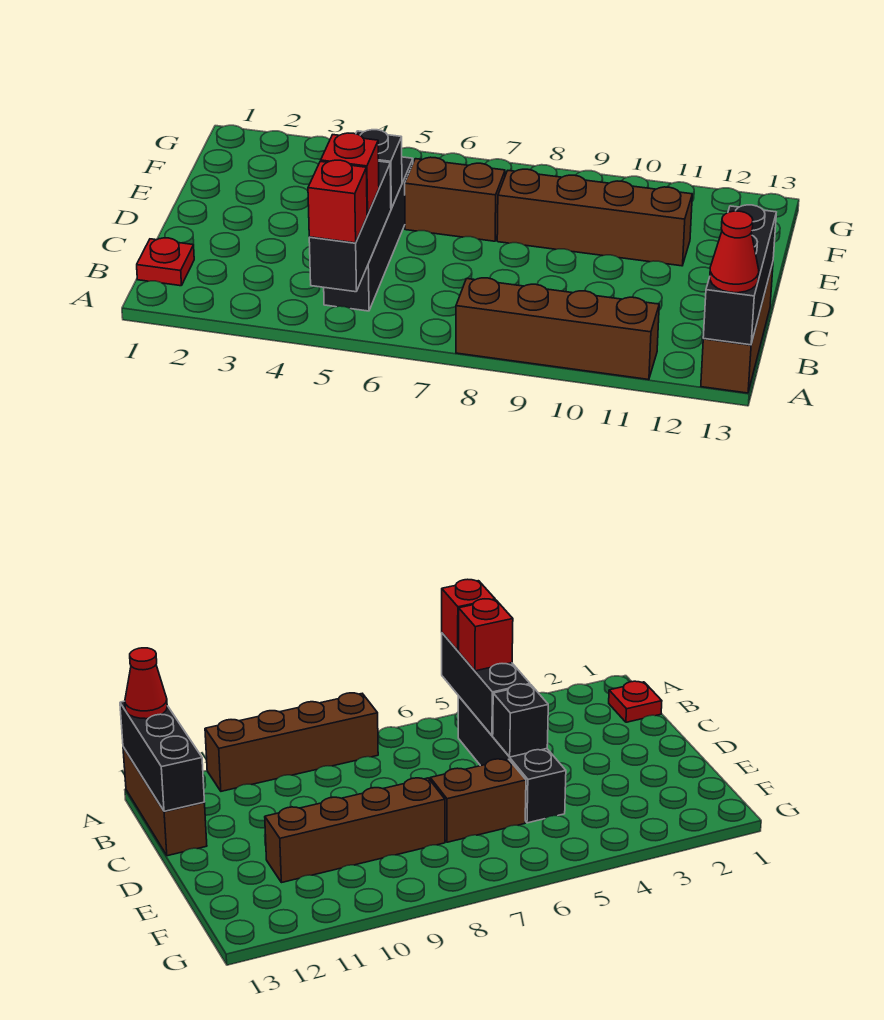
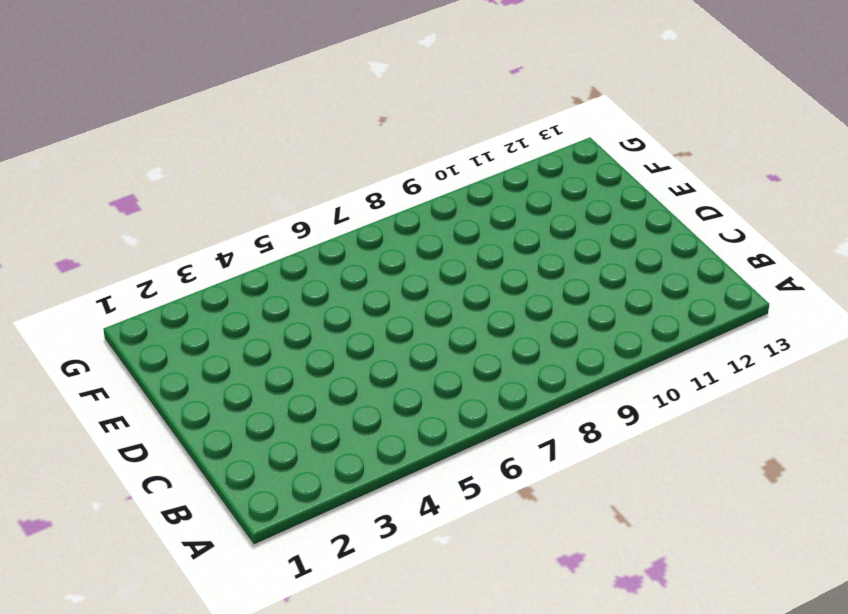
none -> brown 1x4 brick [456,278,659,380]
none -> brown 1x3 brick [701,263,773,393]
none -> red 1x1 plate [137,238,194,286]

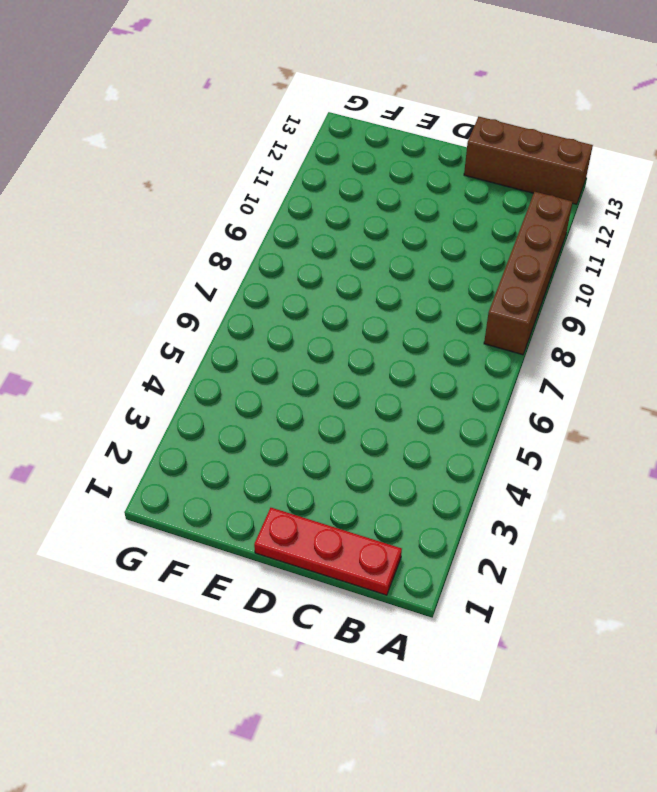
red 1x3 plate [254,508,402,595] -> red 1x1 plate [137,238,194,286]
none -> black 1x4 brick [324,157,413,311]
none -> brown 1x2 brick [405,157,505,241]
none -> brown 1x4 brick [497,169,692,266]

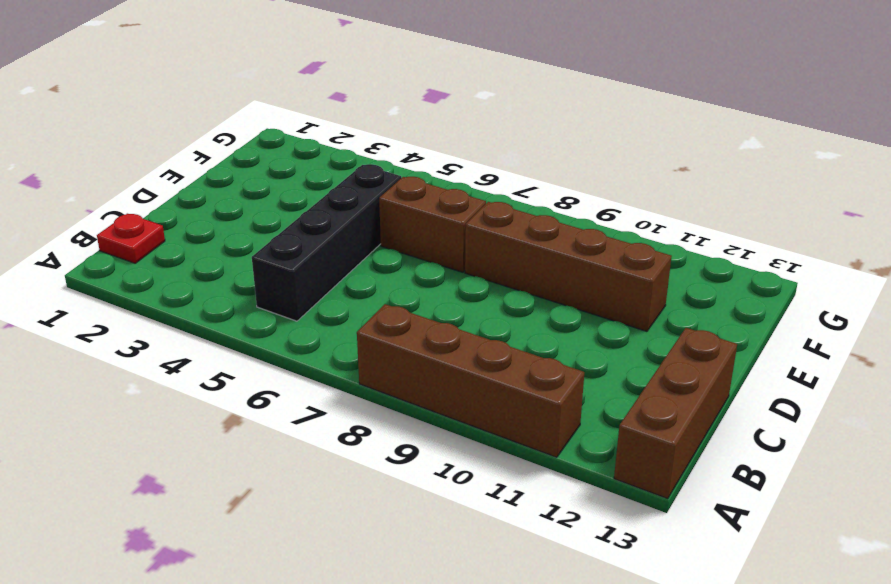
none -> black 1x3 brick [309,161,391,292]
none -> black 1x3 brick [703,205,776,345]
none -> black 1x1 brick [356,130,402,209]

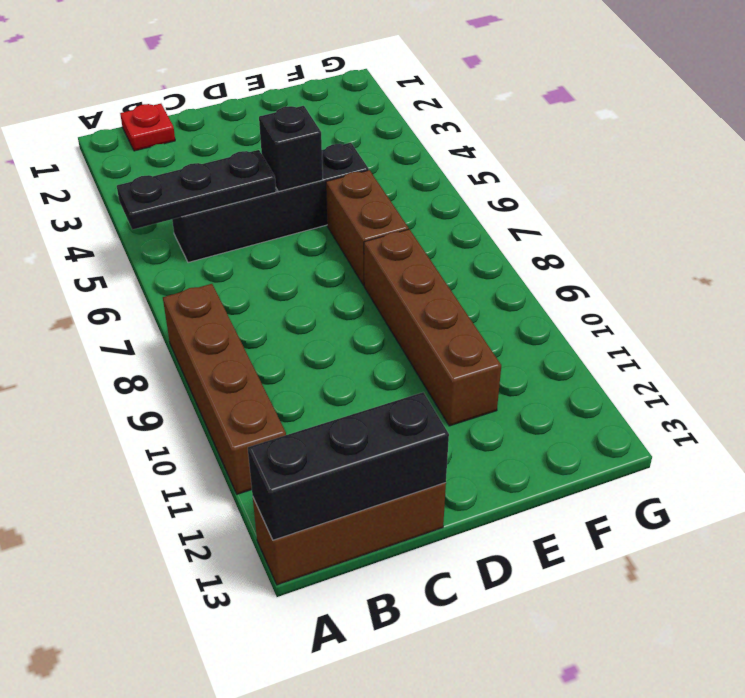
black 1x3 plate [117,150,276,230] -> black 1x3 brick [309,161,391,292]
none -> red 1x1 brick [308,160,367,243]
none -> red 1x1 cone [710,211,759,293]
none -> red 1x1 brick [321,133,379,215]

